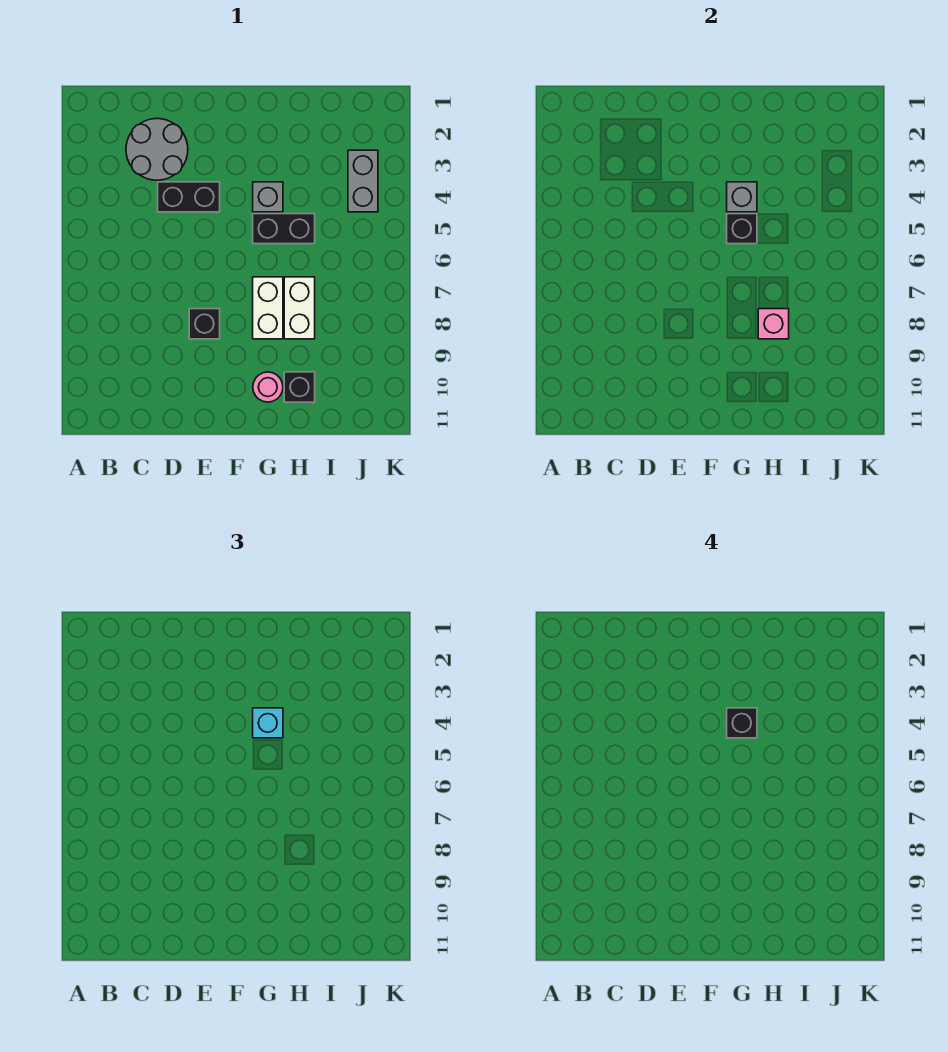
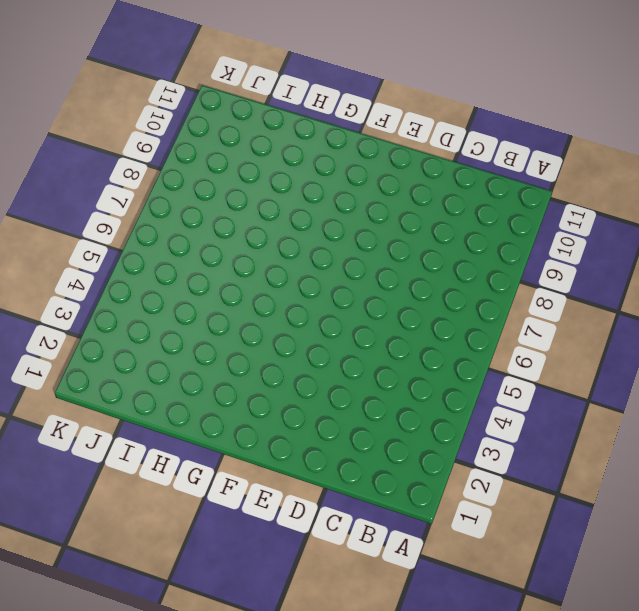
none -> grey 2x2 round brick [126,119,188,180]
none -> black 1x2 brick [158,182,220,212]
none -> black 1x1 brick [189,309,220,339]

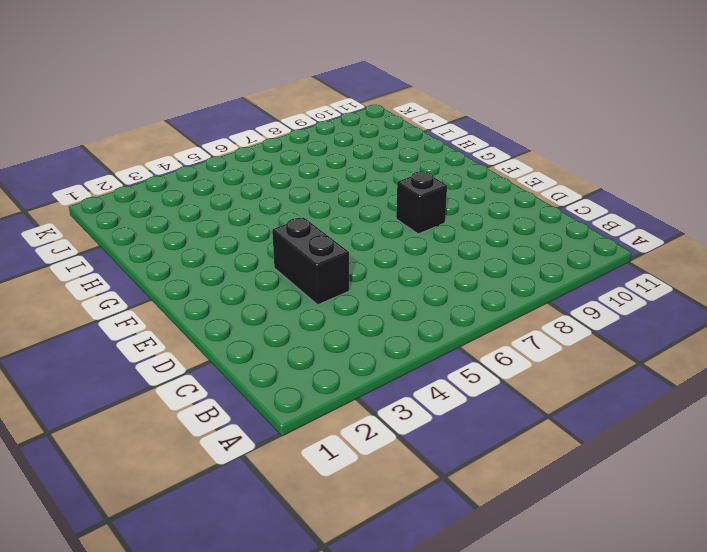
none -> grey 2x2 round brick [126,119,188,180]
none -> grey 1x1 brick [253,182,283,212]
none -> black 1x2 brick [253,214,315,244]

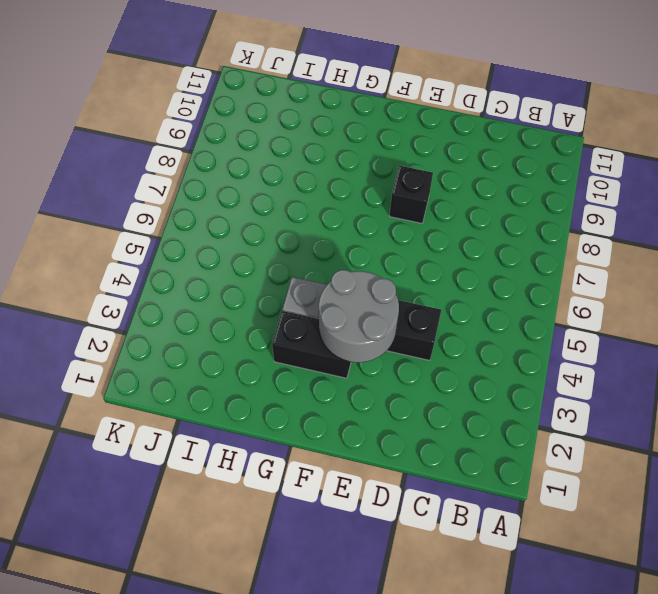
grey 2x2 round brick [318,270,399,362] -> grey 2x2 round brick moved to [126,119,188,180]
black 1x2 brick [272,311,351,378] -> black 1x2 brick moved to [253,214,315,244]
none -> white 1x2 brick [253,277,283,339]
none -> pink 1x1 round brick [253,372,283,402]
none -> white 1x2 brick [284,277,315,339]

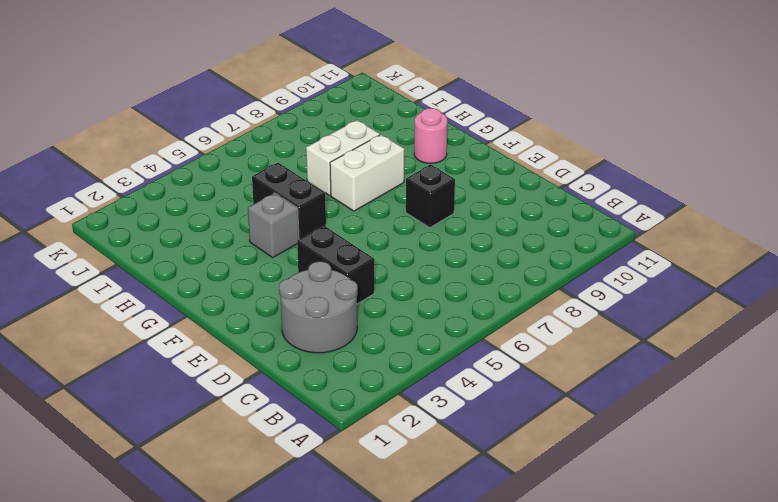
none -> black 1x1 brick [284,372,315,402]
none -> grey 1x2 brick [348,150,378,212]
none -> grey 1x1 brick [727,182,757,212]

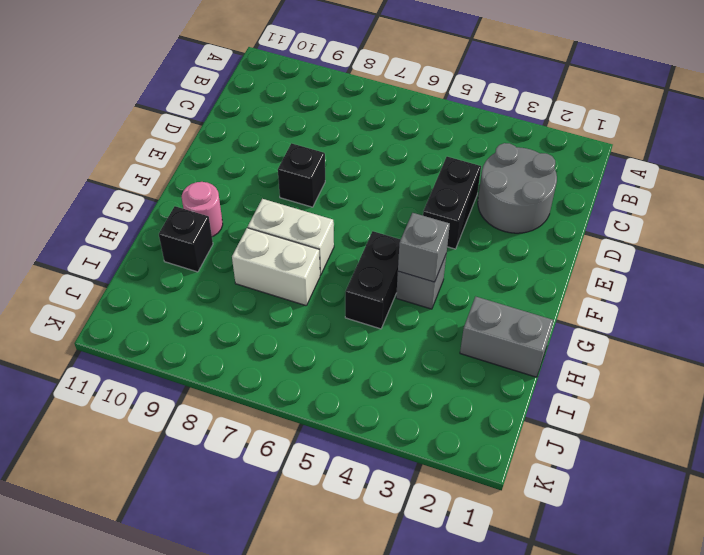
grey 1x2 brick [460,297,553,377] -> grey 1x2 brick moved to [348,150,378,212]
none -> black 1x1 brick [727,214,757,244]
none -> pink 1x1 brick [758,309,789,339]
none -> cyan 1x1 brick [253,708,283,738]

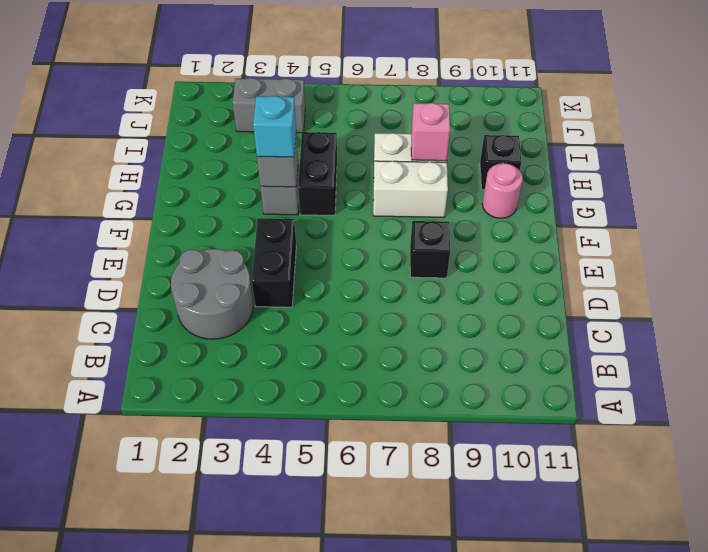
none -> black 1x1 brick [727,214,757,244]
none -> black 1x1 brick [727,708,757,738]

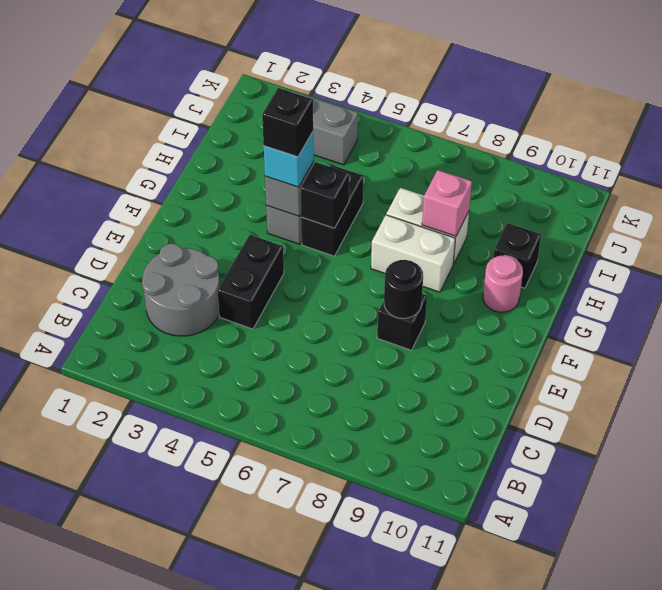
black 1x1 round brick [384,260,423,318] -> none

